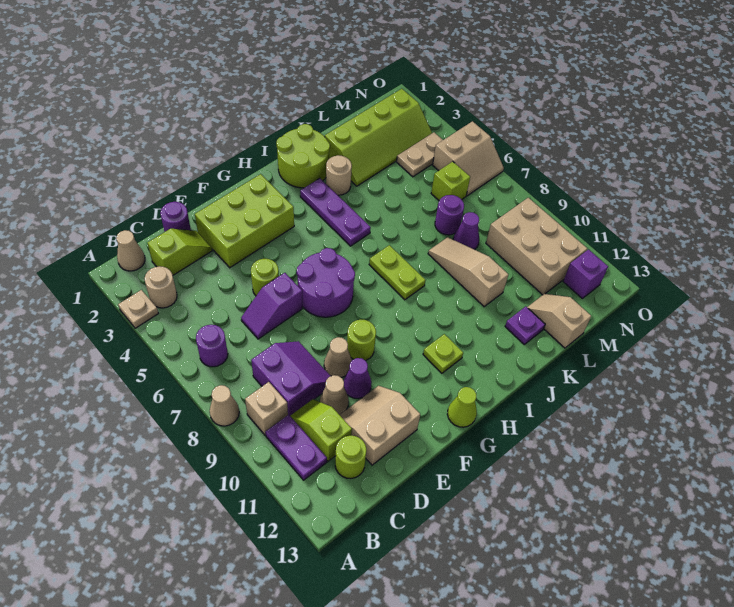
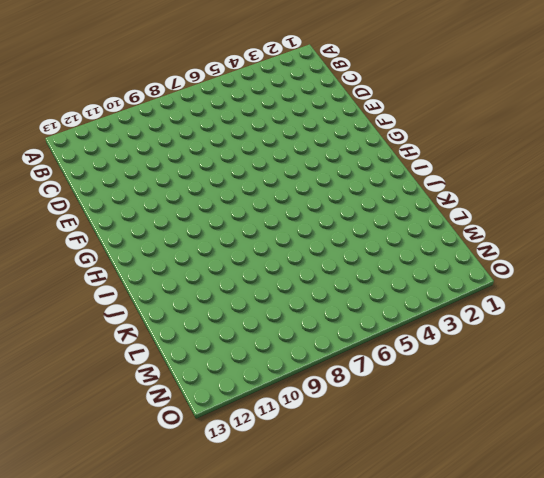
none -> tan 1x1 plate [118,290,158,328]
none -> tan 1x1 cone [210,385,239,426]
none -> tan 1x1 cone [116,230,145,271]
none -> tan 1x1 round brick [145,266,177,308]

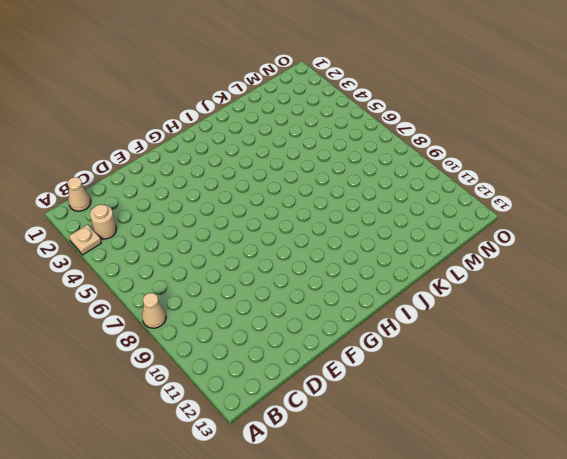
none -> purple 1x1 round brick [196,325,228,367]
none -> tan 1x1 brick [245,382,288,435]
none -> purple 1x2 plate [265,415,327,480]
none -> lime 1x2 slope [147,229,212,275]

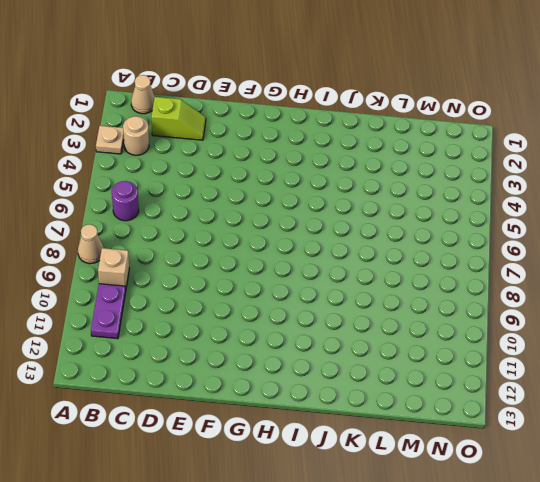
none -> purple 2x2 slope [251,341,330,415]
none -> lime 1x2 slope [290,399,352,461]
none -> lime 1x1 round brick [335,436,366,479]
none -> purple 1x1 round brick [160,202,191,232]

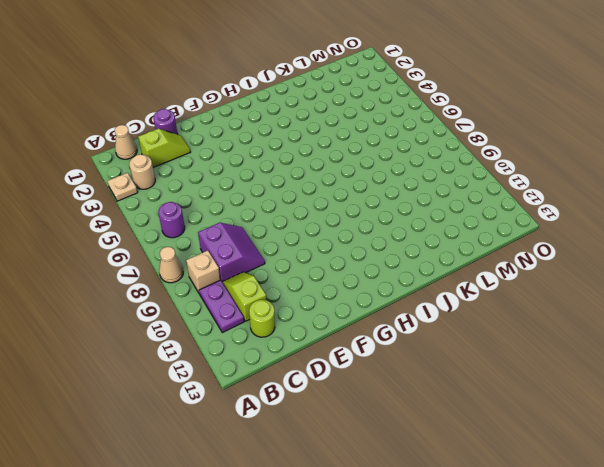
none -> purple 1x2 slope [241,273,303,339]
none -> tan 1x1 cone [320,375,349,415]
none -> tan 2x2 slope [340,386,420,465]
none -> lime 2x3 brick [195,174,294,268]

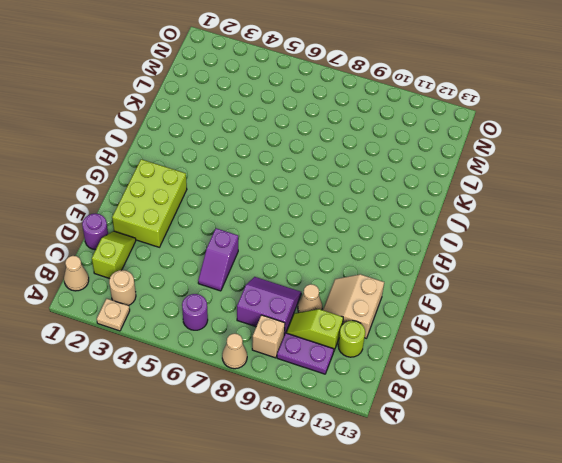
none -> lime 1x1 round brick [251,259,279,296]
none -> tan 1x1 cone [324,337,352,377]
none -> purple 1x1 cone [343,358,372,398]
none -> purple 2x2 round brick [297,248,355,317]

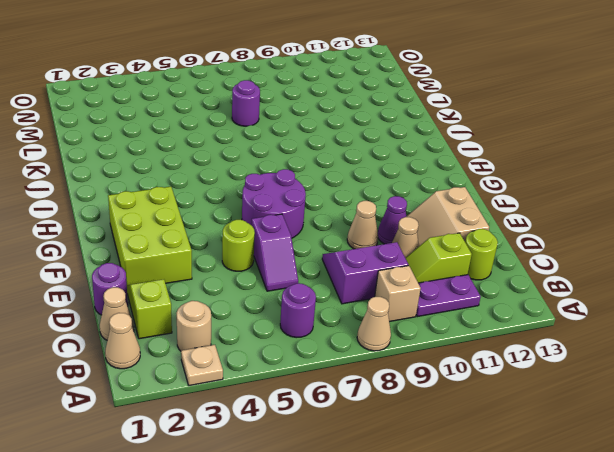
tan 1x1 cone [100,287,134,340] -> none
none -> lime 1x1 round brick [347,320,376,361]
none -> lime 1x1 cone [447,387,477,427]
none -> lime 1x1 plate [423,334,463,373]
none -> lime 2x2 round brick [276,124,330,188]

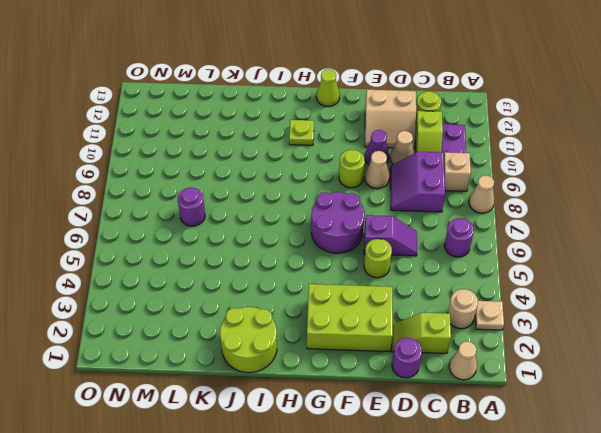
none -> purple 1x3 plate [300,178,371,246]
none -> lime 1x2 plate [369,245,426,300]
none -> tan 1x1 round brick [326,155,352,195]
none -> lime 2x4 slope [325,89,432,186]

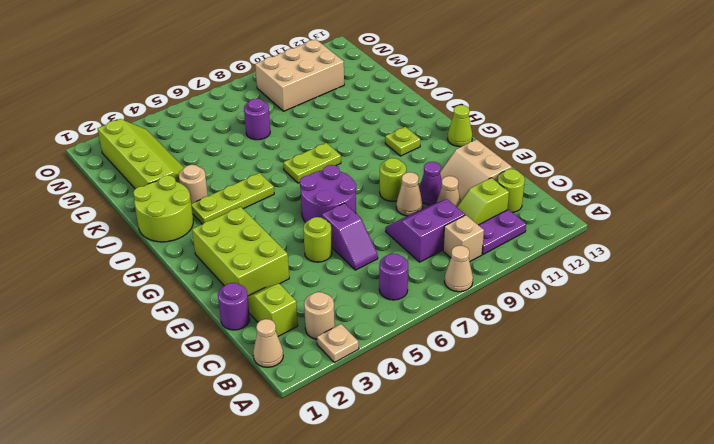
lime 1x3 plate [191,173,274,224] -> purple 1x3 plate [300,178,371,246]
none -> tan 1x3 slope [428,237,508,307]
none -> purple 1x1 plate [505,306,545,344]
none -> purple 1x1 cone [453,212,479,250]
none -> tan 1x2 slope [527,294,591,348]

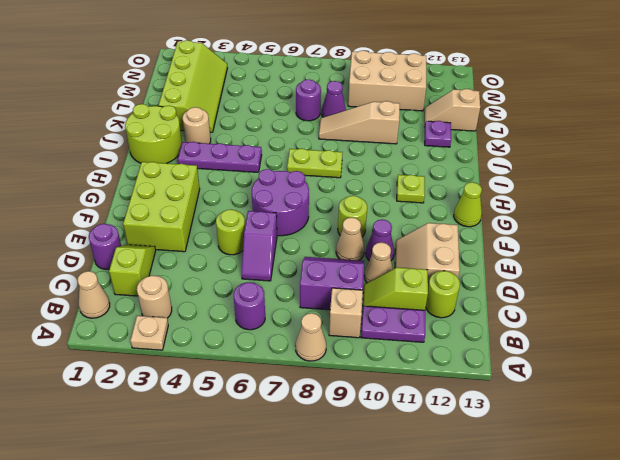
none -> tan 1x2 plate [397,132,443,177]
none -> lime 1x1 brick [431,162,470,200]
none -> tan 2x2 slope [433,121,504,196]
none -> purple 1x1 brick [563,250,608,299]

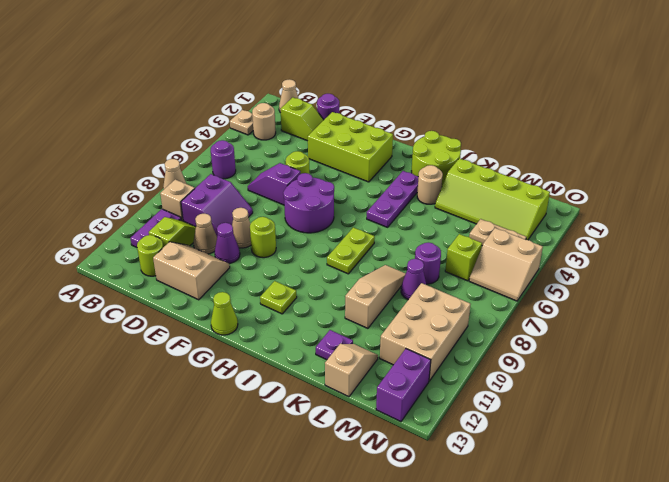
purple 1x2 brick [376,349,431,422] -> purple 1x1 brick [563,250,608,299]

